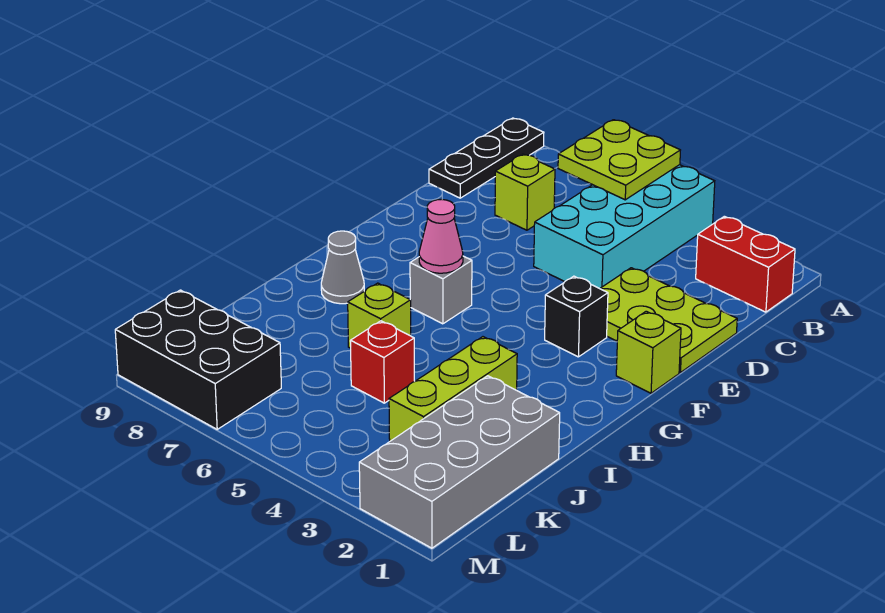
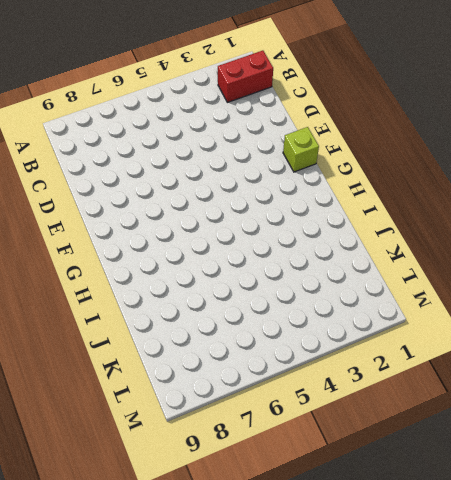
none -> cyan 2x4 brick [534,165,715,289]
none -> black 1x3 plate [429,118,544,198]
none -> lime 1x1 brick [495,154,555,230]

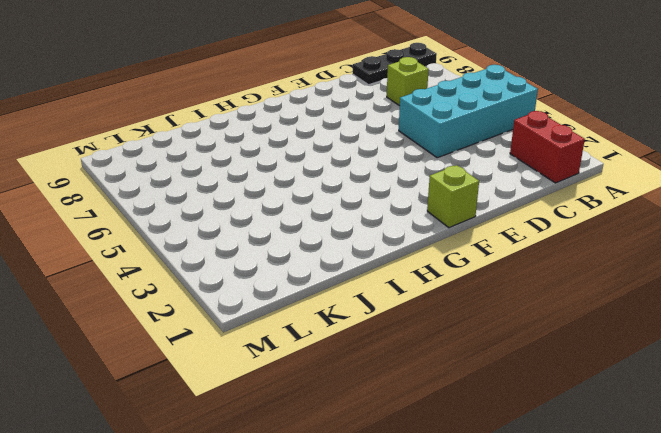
none -> lime 2x3 plate [600,268,737,372]
none -> black 1x1 brick [545,276,608,357]
none -> grey 1x1 brick [410,256,472,324]

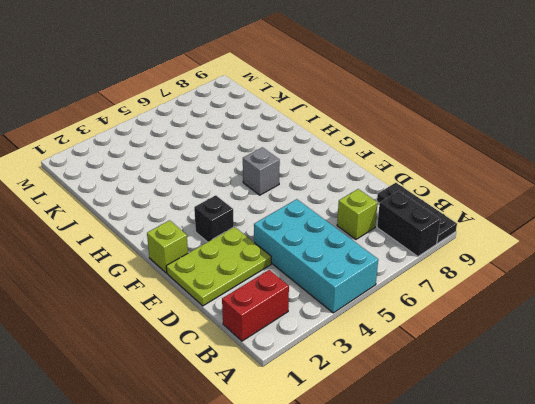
black 1x2 brick [377,191,440,257] -> none
none -> grey 1x1 cone [321,231,364,304]
none -> lime 1x3 brick [389,337,517,441]
none -> lime 1x1 brick [348,283,411,348]

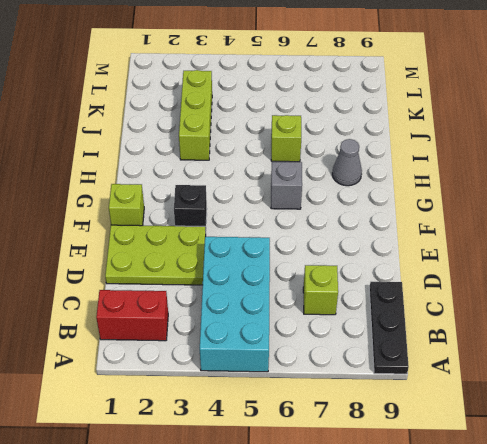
none -> grey 2x4 brick [359,376,560,548]
none -> red 1x1 brick [350,321,415,403]
none -> black 2x3 brick [115,290,281,429]

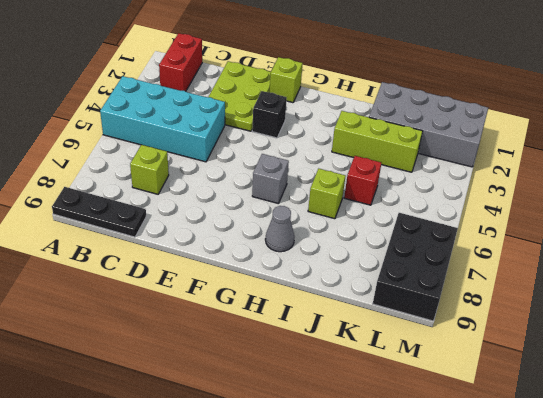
none -> lime 2x2 plate [558,120,680,200]
none -> pink 1x1 cone [419,199,463,273]

